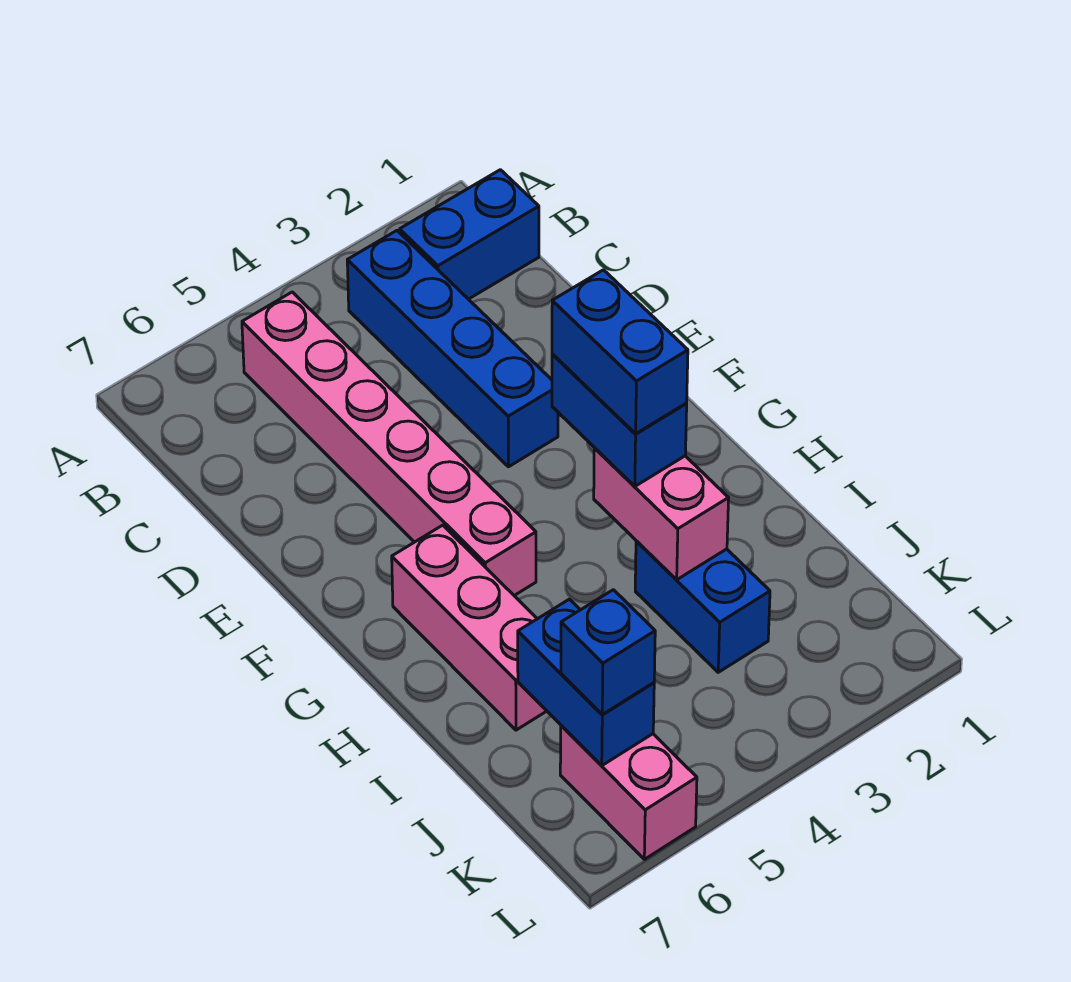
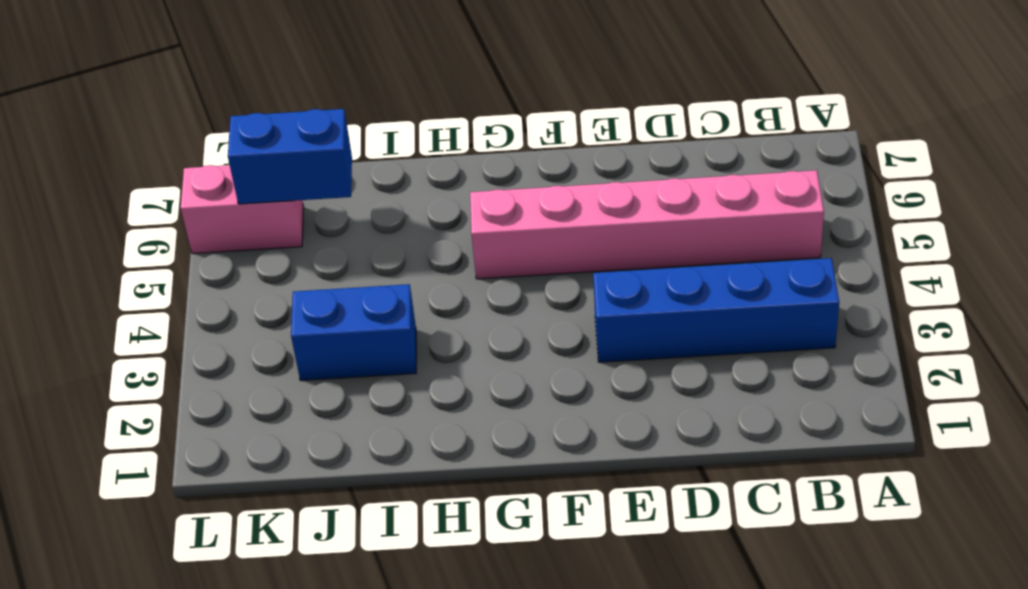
none -> blue 1x2 brick [400,170,539,299]
none -> pink 1x3 brick [392,525,546,730]

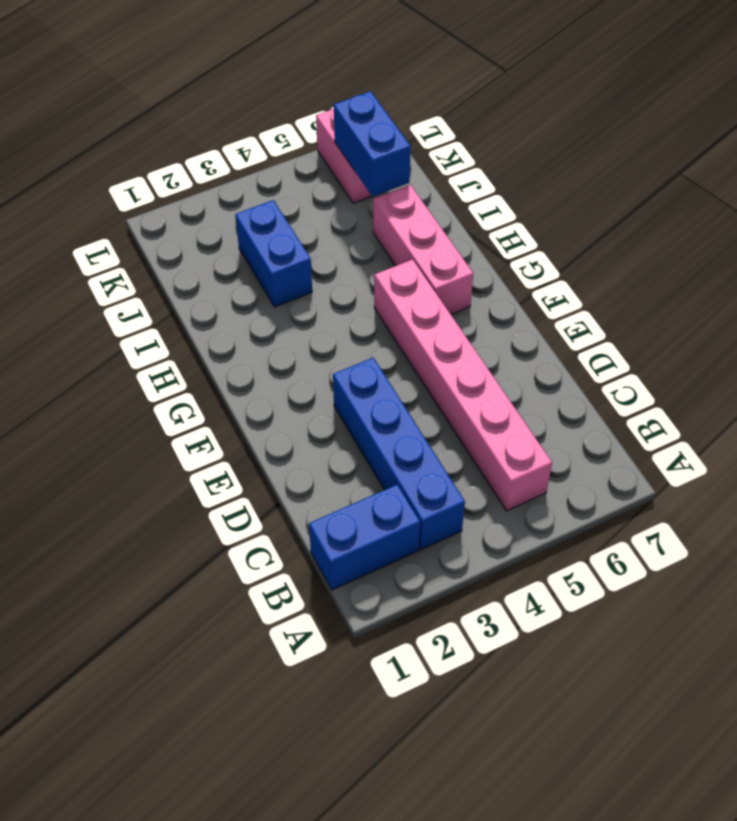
none -> pink 1x2 brick [594,448,729,580]
none -> blue 1x2 brick [552,354,687,486]

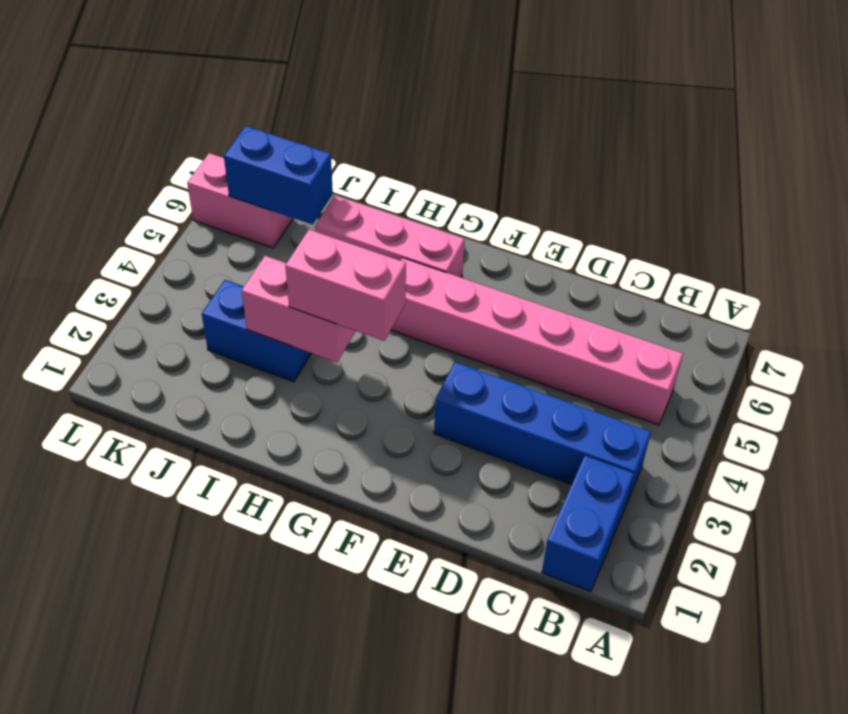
pink 1x2 brick [285,230,406,341] -> blue 1x2 brick [552,354,687,486]
none -> blue 1x1 brick [561,590,655,714]
none -> blue 1x2 brick [552,270,688,434]

